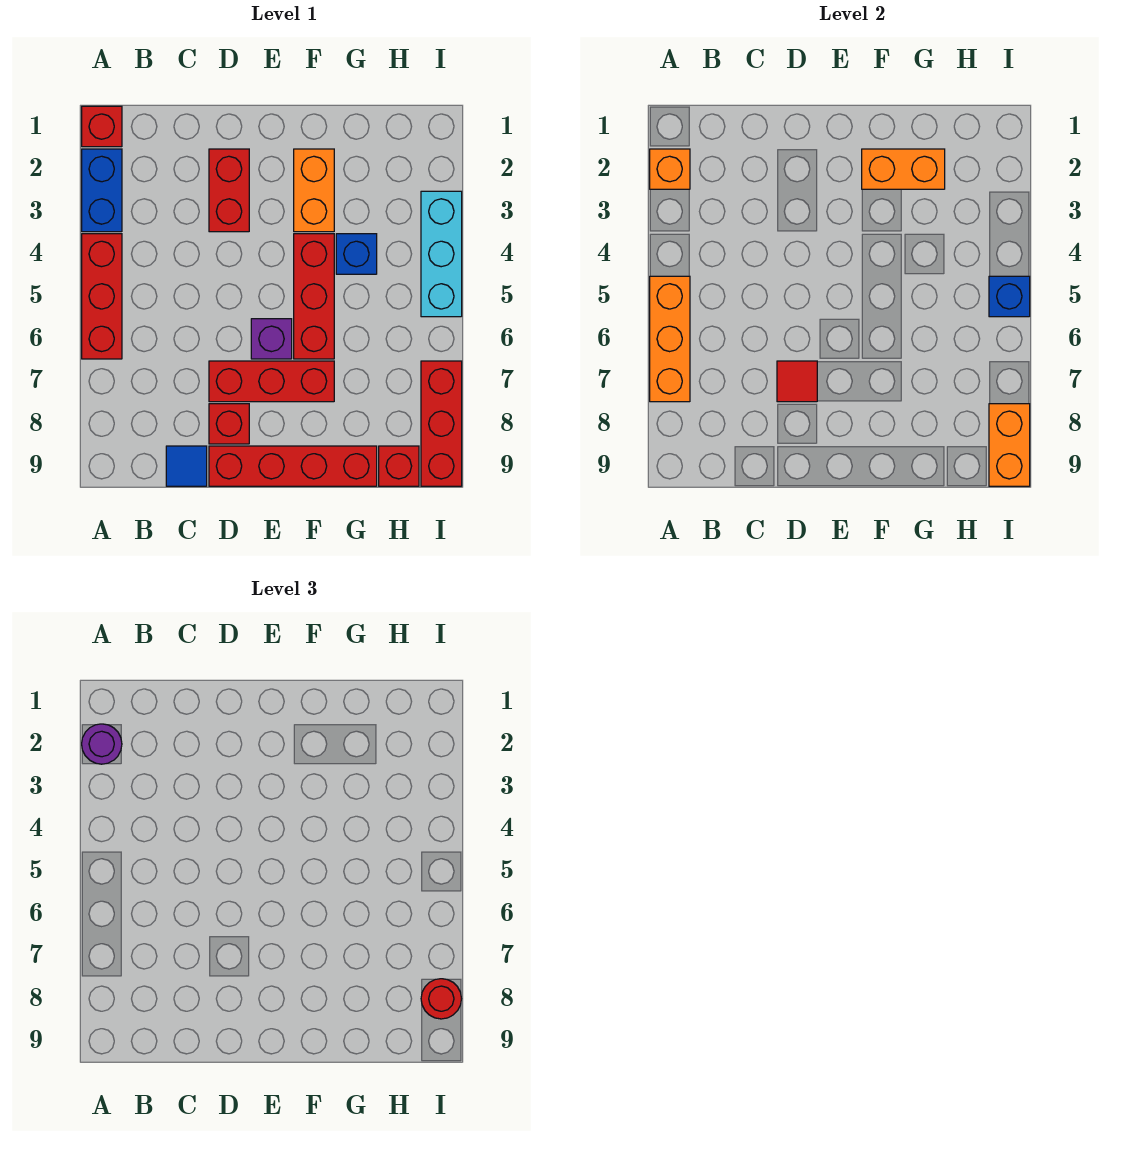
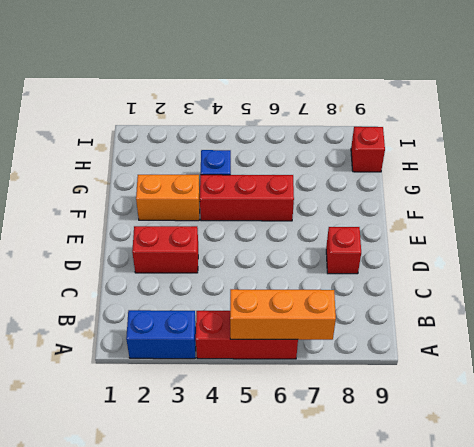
none -> red 1x1 brick [82,106,122,147]
none -> blue 1x1 tile [166,446,207,486]
none -> red 1x3 brick [209,361,334,402]

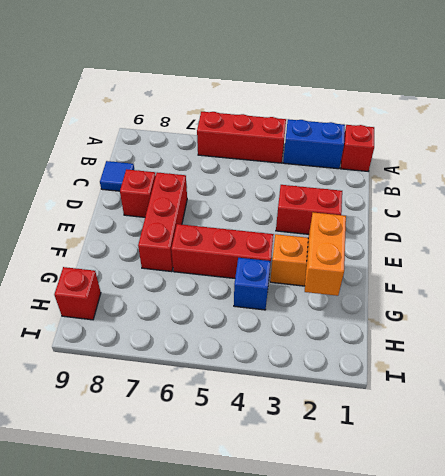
none -> red 1x4 brick [209,446,377,486]
none -> purple 1x1 brick [251,319,292,359]
none -> cyan 1x3 brick [421,191,462,317]

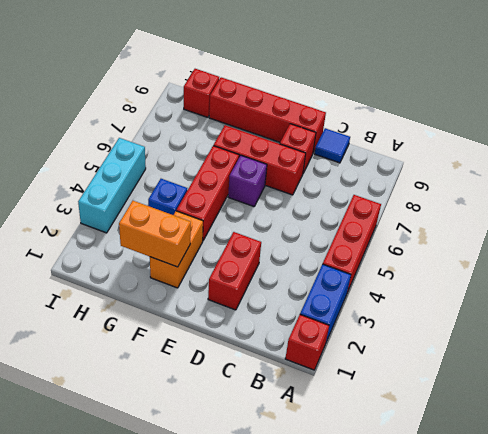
none -> red 1x3 brick [421,361,462,486]
none -> orange 1x1 brick [650,149,690,189]
none -> orange 1x3 brick [650,276,690,402]

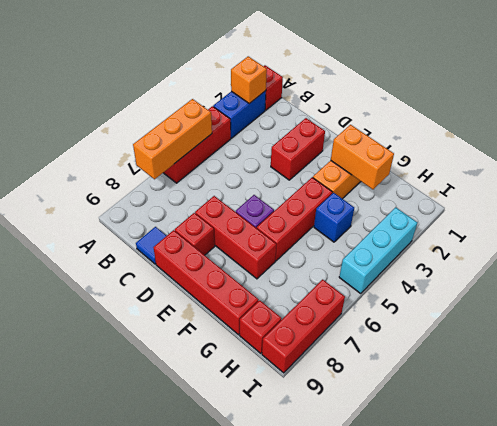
none -> red 1x1 tile [777,361,817,402]
none -> blue 1x1 brick [989,276,1030,317]
none -> orange 1x2 brick [989,404,1030,486]

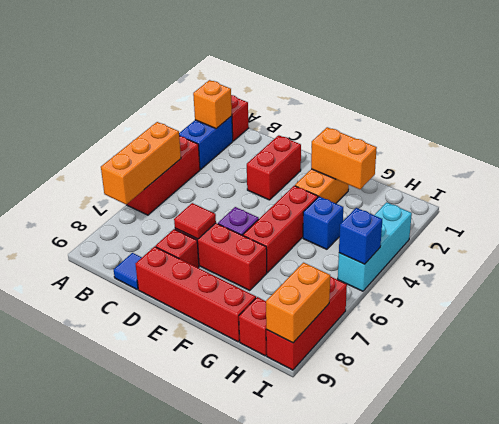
none -> purple 1x1 round brick [82,724,122,764]
none -> red 1x1 round brick [421,979,461,1019]

